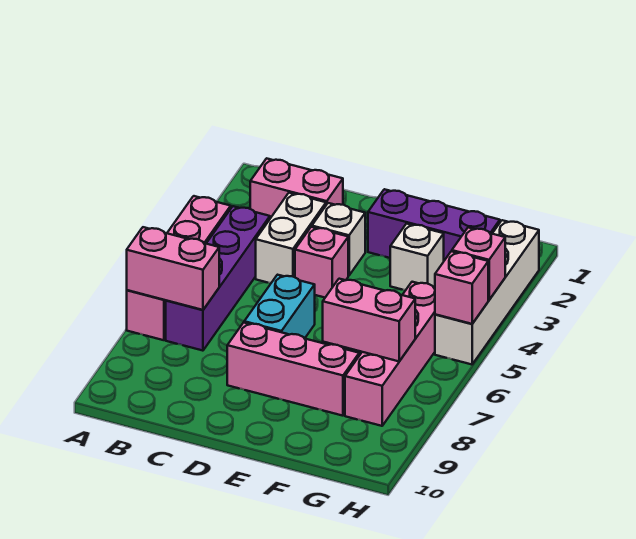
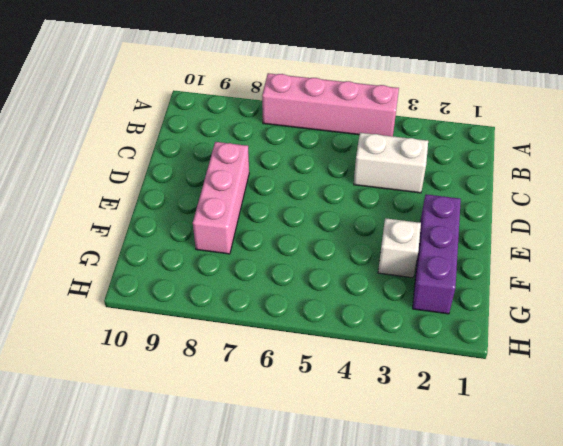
none -> pink 1x2 brick [250,158,343,218]
none -> purple 1x4 brick [166,206,270,351]
none -> white 1x1 brick [312,203,365,275]

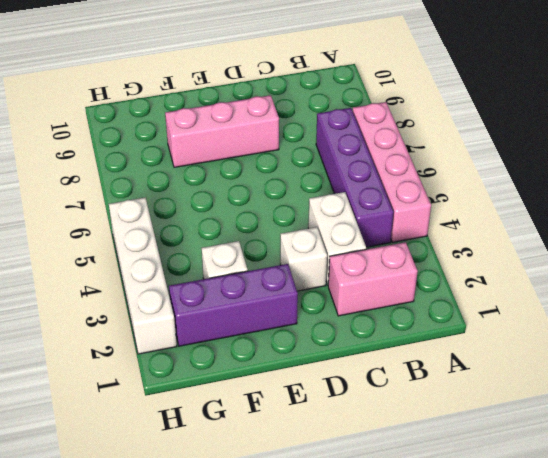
none -> pink 1x1 brick [295,227,348,298]
none -> cyan 1x2 brick [244,275,315,338]
none -> pink 1x4 brick [345,282,435,426]

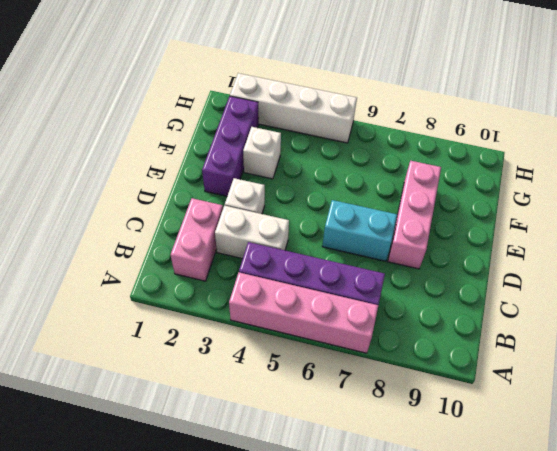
none -> pink 1x1 brick [295,227,348,298]
none -> pink 1x4 brick [345,282,435,426]
none -> pink 1x2 brick [127,227,219,310]

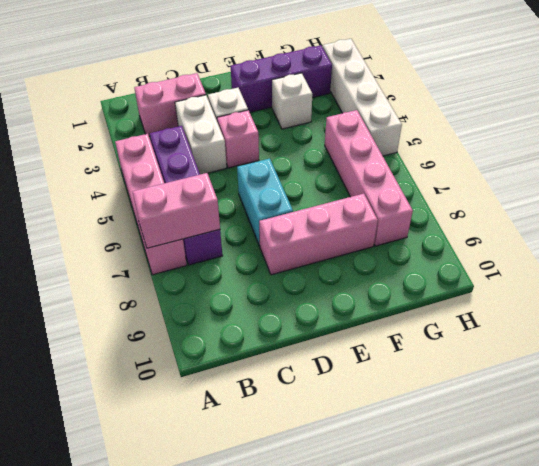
none -> pink 1x2 brick [323,279,415,361]
none -> pink 1x1 brick [452,228,505,300]
none -> pink 1x1 brick [435,251,488,324]

